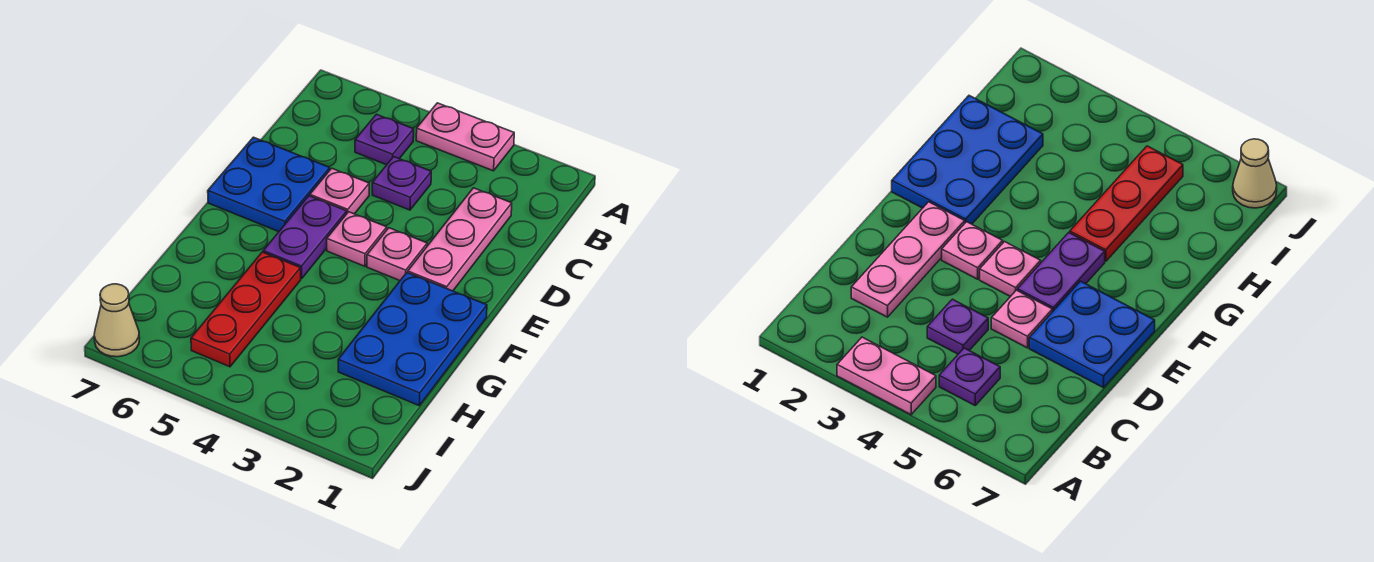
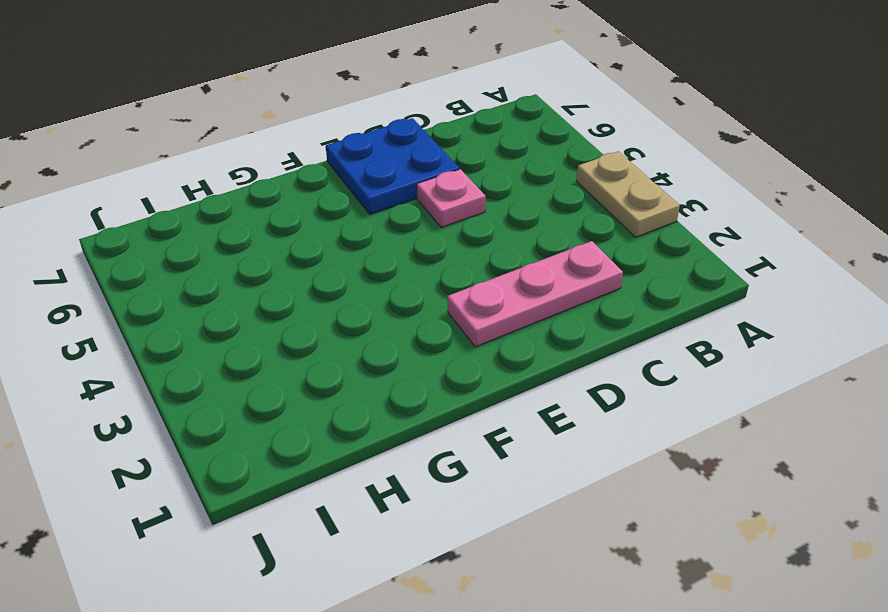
tan 1x2 plate [577,151,680,237] -> pink 1x2 plate [416,103,514,171]
none -> purple 1x1 plate [355,114,414,165]
none -> purple 1x1 plate [372,157,431,210]
none -> pink 1x1 plate [367,228,427,281]

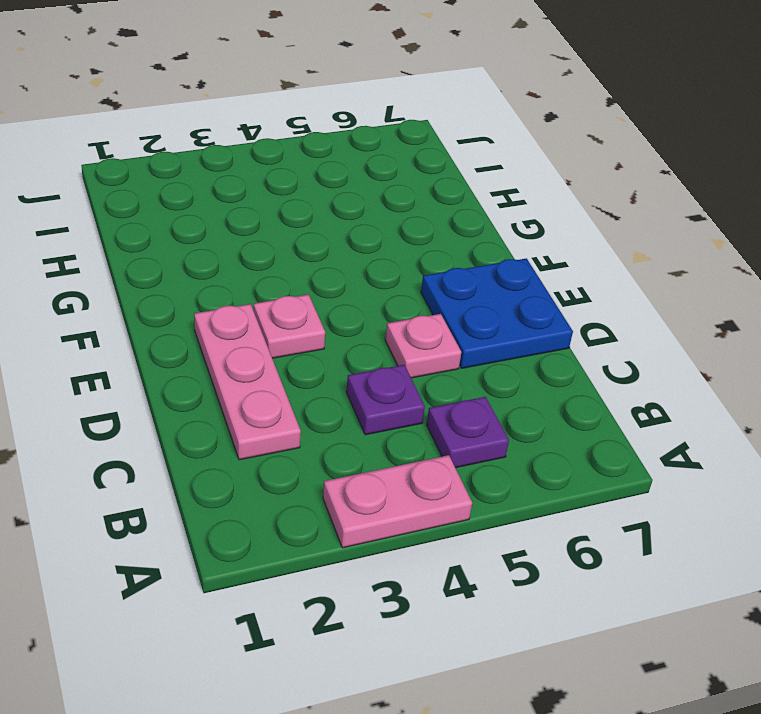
none -> pink 1x1 plate [327,212,387,266]
none -> purple 1x2 plate [263,196,347,279]
none -> blue 2x3 plate [338,273,487,405]

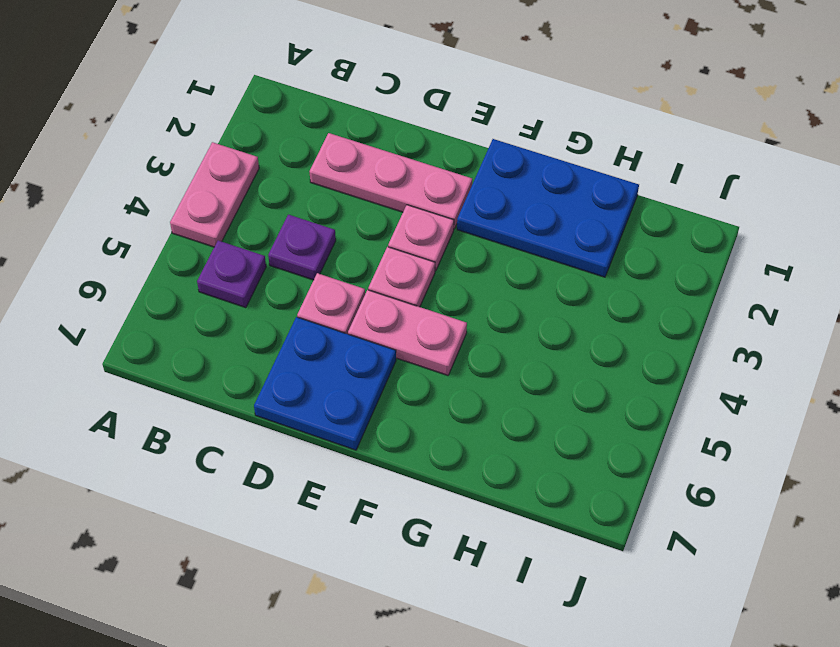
pink 1x2 plate [348,290,467,375] -> purple 1x2 plate [263,196,347,279]
none -> red 1x3 plate [191,252,301,367]
none -> tan 1x1 cone [94,284,140,357]

